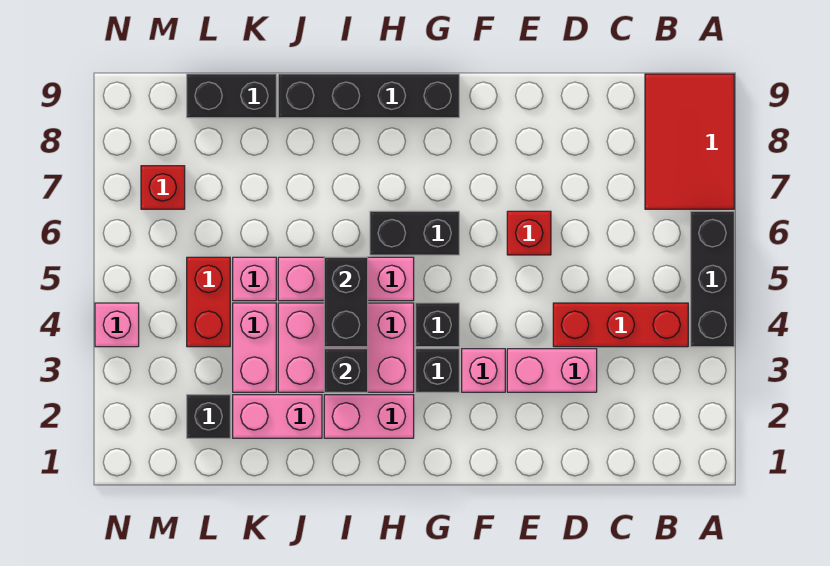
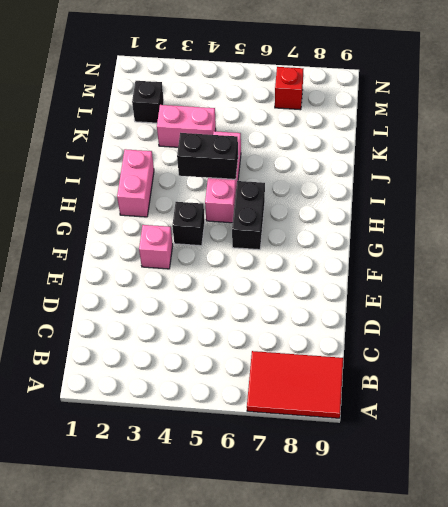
none -> black 1x3 brick [691,211,734,347]
none -> red 1x3 brick [553,303,688,347]
none -> pink 1x2 brick [507,349,597,392]

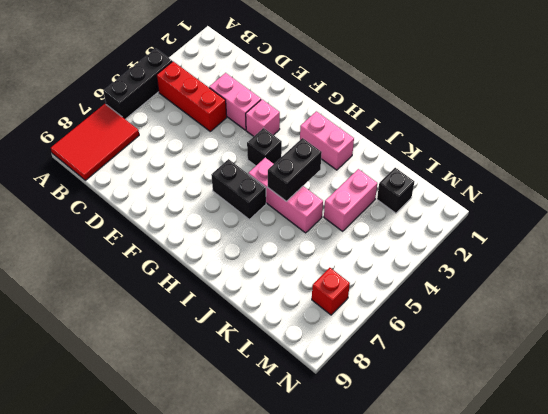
none -> red 1x1 brick [507,211,551,255]
none -> black 1x1 brick [416,349,459,392]
none -> black 1x4 brick [278,74,459,118]

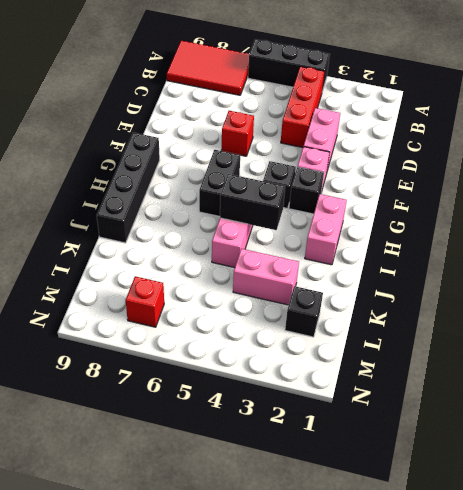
none -> pink 2x3 brick [278,303,414,392]
none -> pink 1x2 brick [233,395,322,438]
none -> pink 1x1 brick [233,257,276,301]

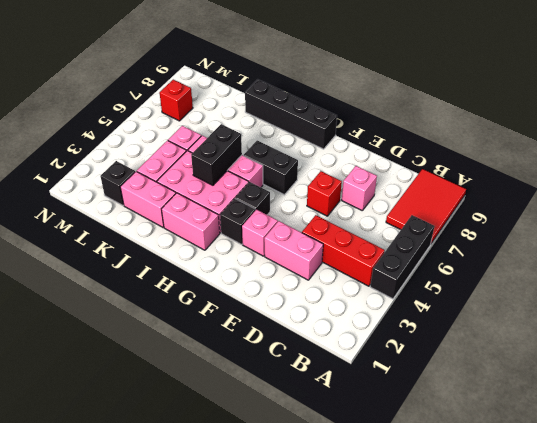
pink 1x1 brick [342,166,377,210] -> pink 1x1 brick moved to [95,303,139,347]
none -> black 1x2 brick [187,74,276,118]
none -> red 1x2 brick [187,257,230,347]
none -> black 1x1 brick [324,349,368,392]

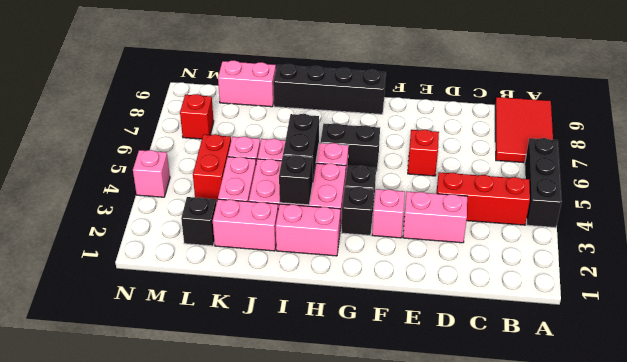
pink 1x2 brick [218,61,276,107] -> black 1x2 brick [187,74,276,118]

